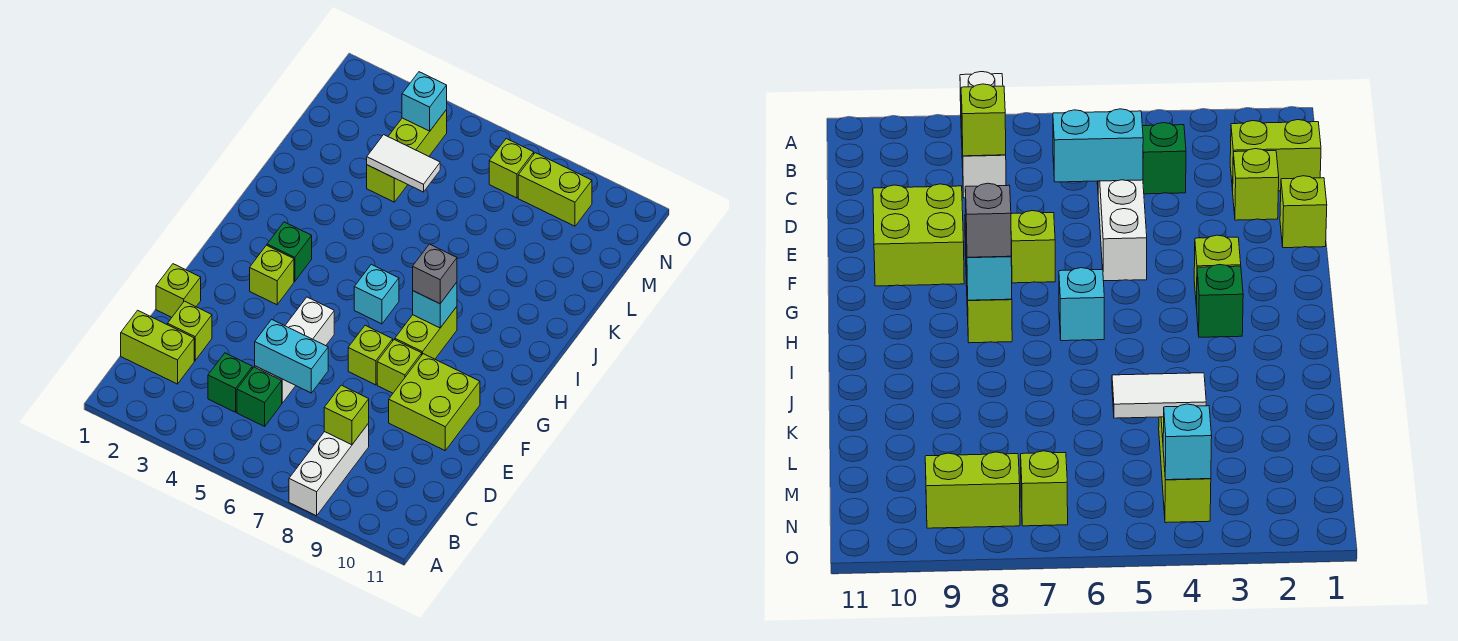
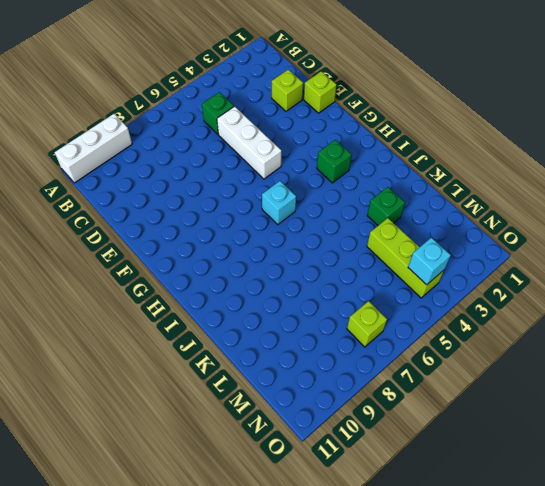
white 1x3 brick [55,114,132,183] -> white 1x3 brick turned to [289,423,369,516]
green 1x1 brick [367,187,405,225] -> green 1x1 brick moved to [208,353,252,412]
none -> lime 1x2 brick [121,310,194,384]
none -> lime 2x2 brick [389,354,480,450]
none -> lime 1x1 brick [348,325,393,385]

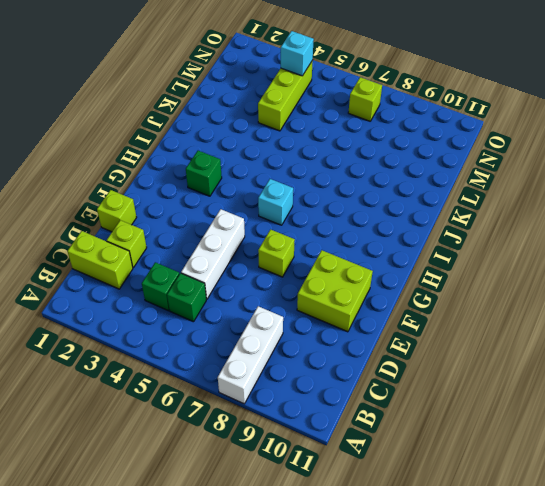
none -> lime 1x1 brick [377,340,422,393]
none -> lime 1x1 brick [250,245,294,305]
none -> lime 1x2 brick [395,307,457,359]

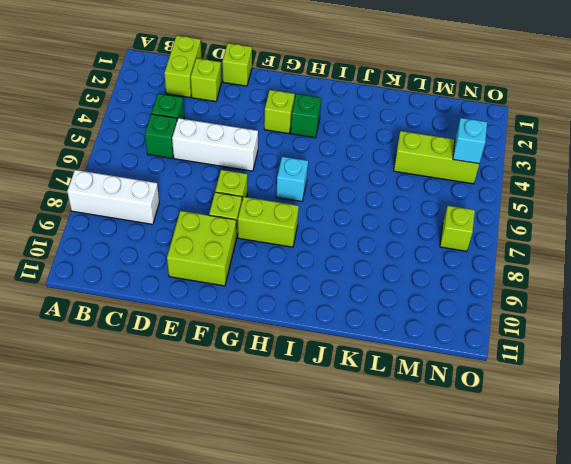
none -> lime 1x2 brick [518,153,592,226]
none -> lime 1x1 brick [324,385,369,445]
none -> cyan 1x2 brick [255,319,328,393]

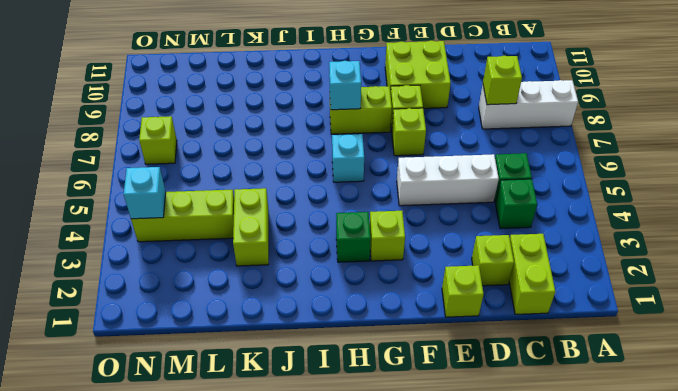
lime 1x2 brick [233,188,269,266] -> lime 1x2 brick moved to [518,153,592,226]
none -> cyan 1x2 brick [255,319,328,393]
none -> white 1x2 tile [367,135,440,192]
none -> grey 1x1 brick [413,244,457,304]

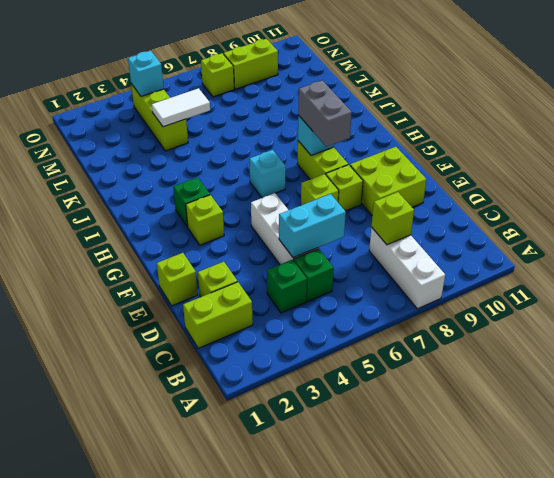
grey 1x2 brick [298,80,352,147] -> grey 1x1 brick [413,244,457,304]

